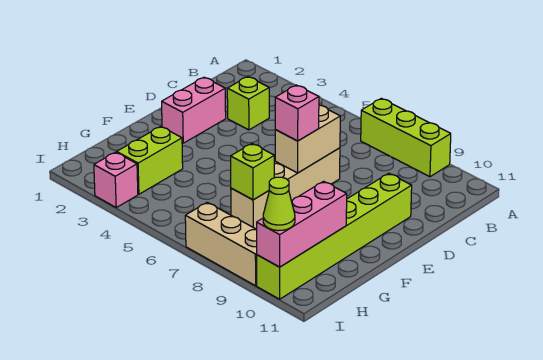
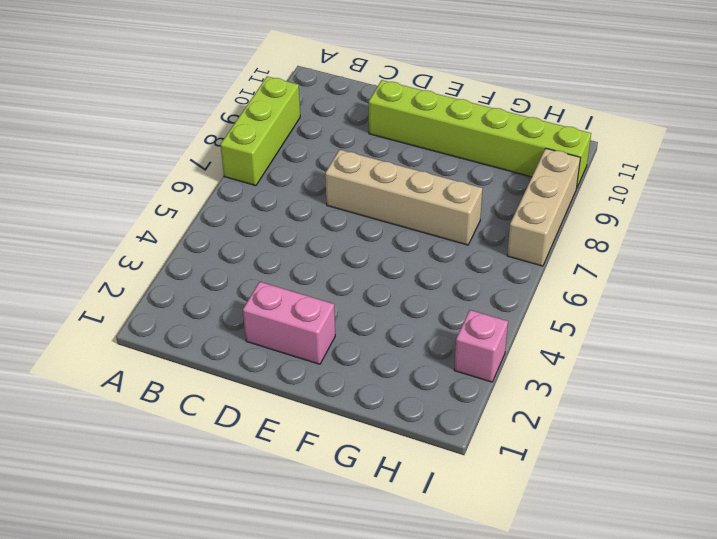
none -> lime 1x1 brick [227,77,269,130]
none -> lime 1x2 brick [117,126,183,194]
none -> tan 1x2 brick [275,105,340,173]

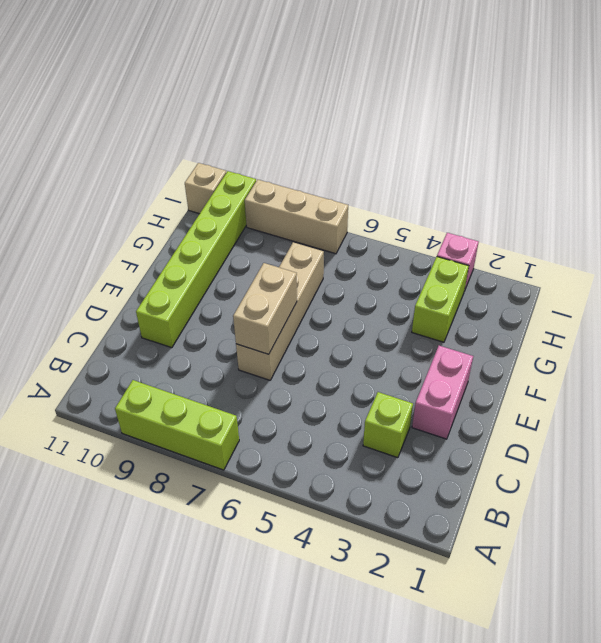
tan 1x1 brick [185,163,226,214] -> none
none -> lime 1x1 brick [231,144,274,200]
none -> pink 1x3 brick [257,181,347,267]
none -> pink 1x1 brick [275,85,319,141]

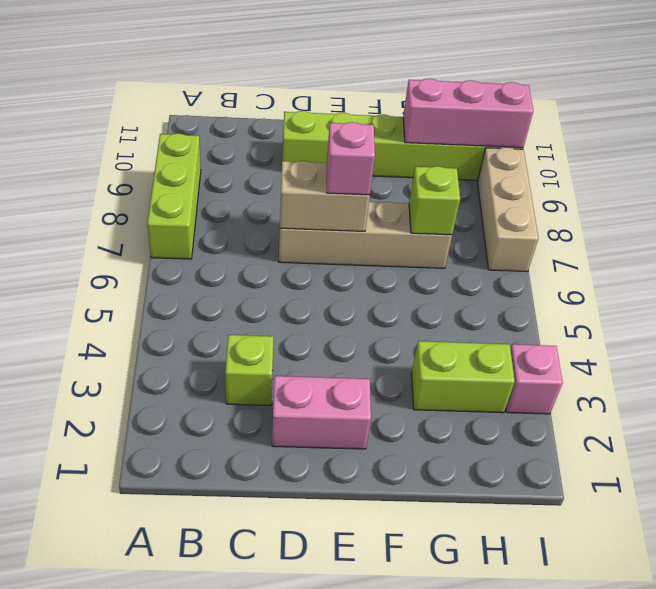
none -> lime 1x1 cone [263,177,295,231]

